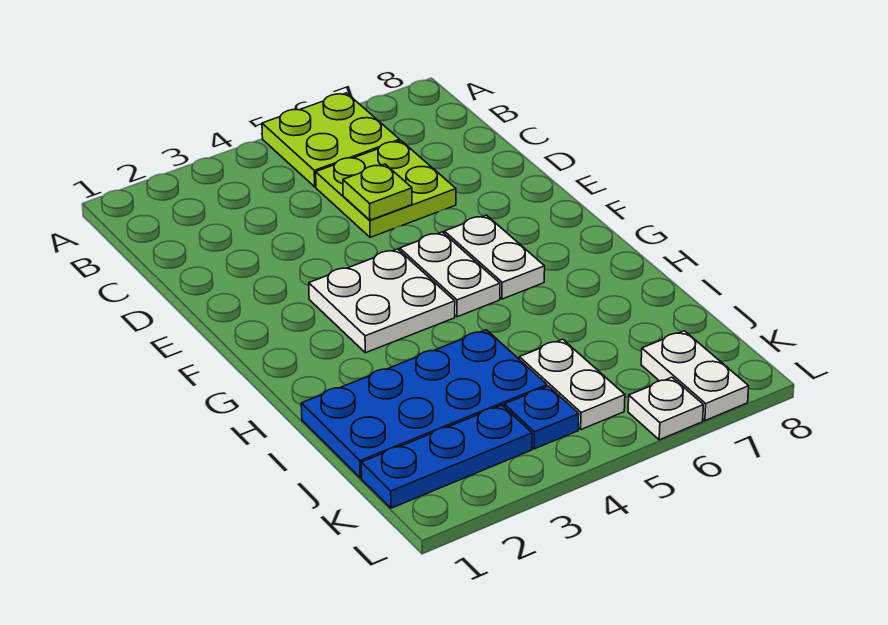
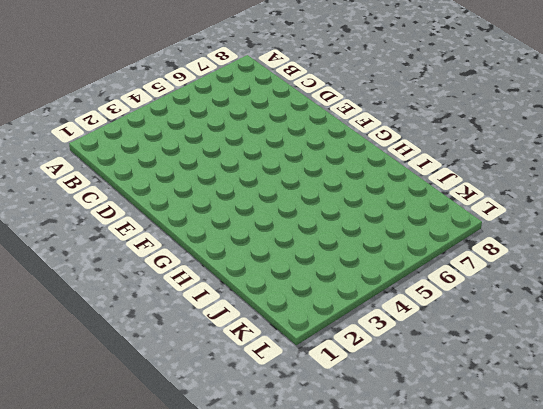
none -> lime 2x2 plate [262,93,400,187]
none -> lime 2x2 plate [316,141,456,237]
none -> white 2x2 plate [309,249,455,353]

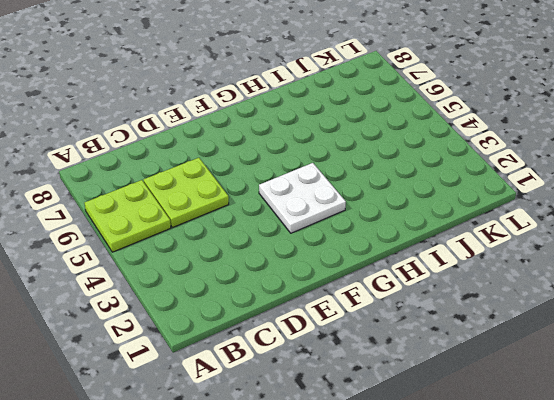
none -> white 1x2 plate [400,232,500,317]
none -> white 1x2 plate [444,215,545,299]
none -> blue 2x4 plate [301,330,547,478]

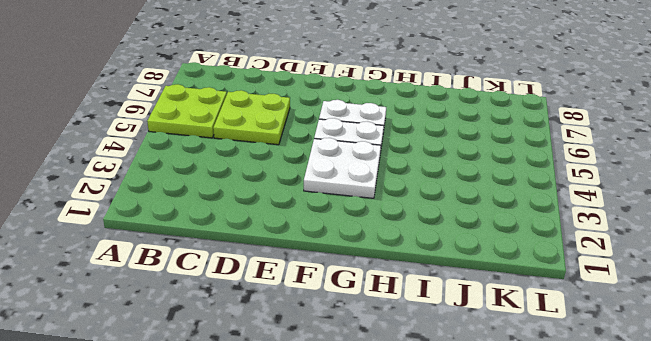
none -> blue 2x4 plate [301,330,547,478]
none -> white 1x2 plate [519,339,625,429]
none -> blue 1x3 plate [361,405,532,508]

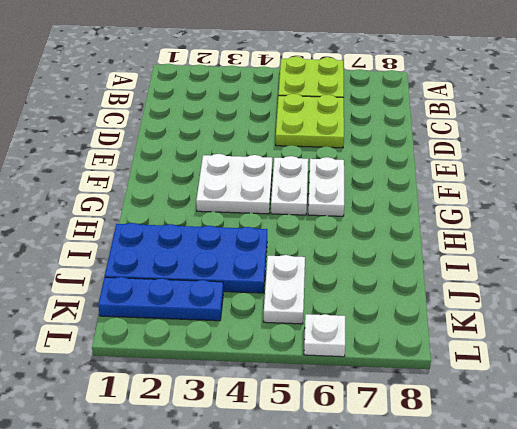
none -> blue 1x1 plate [504,386,579,449]
none -> white 1x2 plate [641,331,749,421]
none -> lime 1x1 plate [343,164,412,220]

